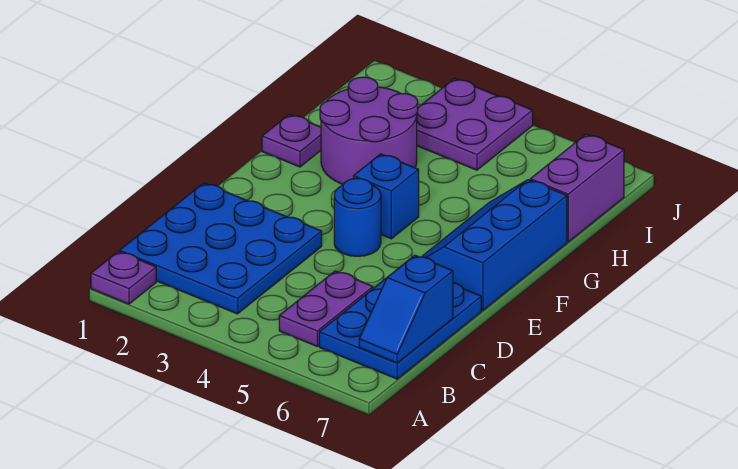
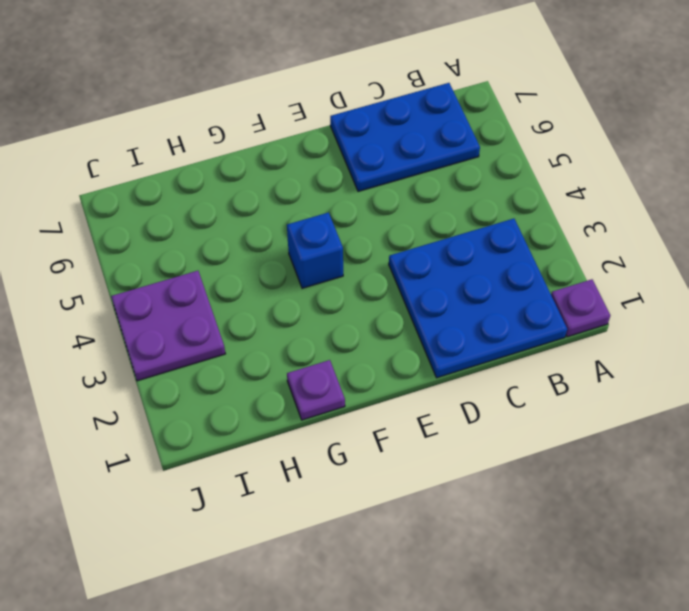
none -> purple 1x2 plate [279,271,373,346]
none -> blue 1x1 round brick [334,178,381,256]
none -> blue 2x3 slope [422,180,567,311]

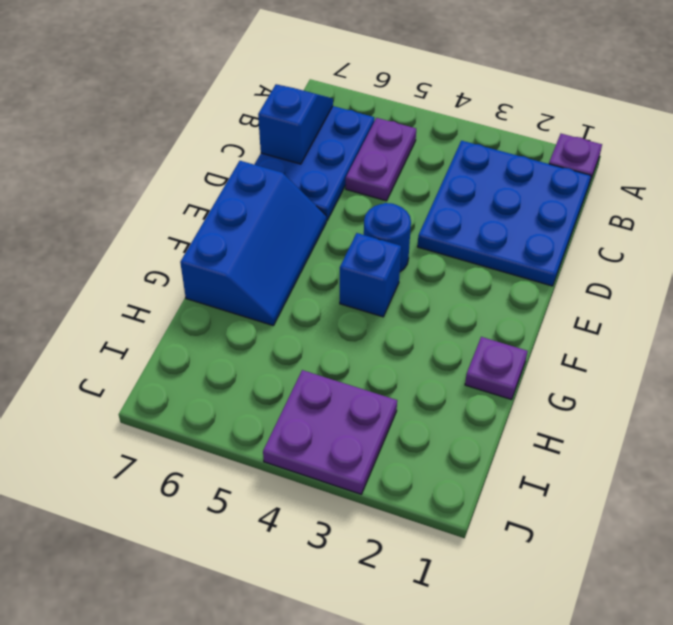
none -> purple 2x2 round brick [320,77,418,185]
none -> purple 1x2 brick [530,134,624,242]

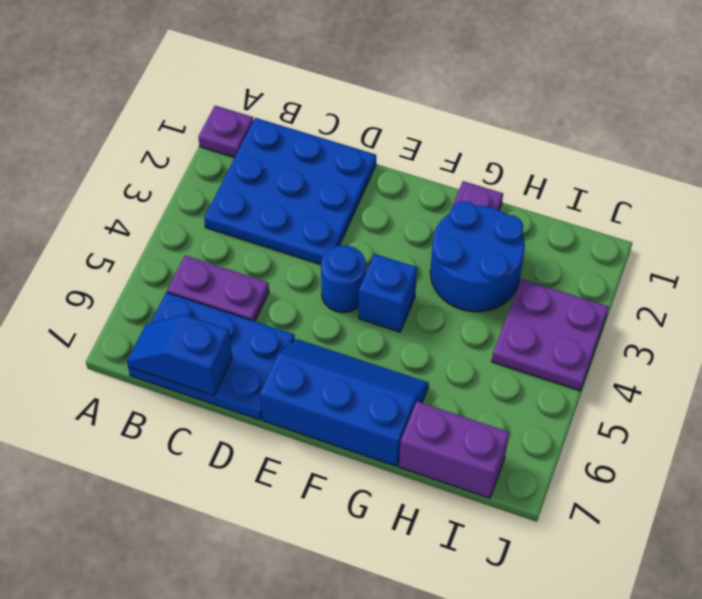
blue 2x2 round brick [430,201,525,312] -> purple 2x2 round brick [320,77,418,185]

